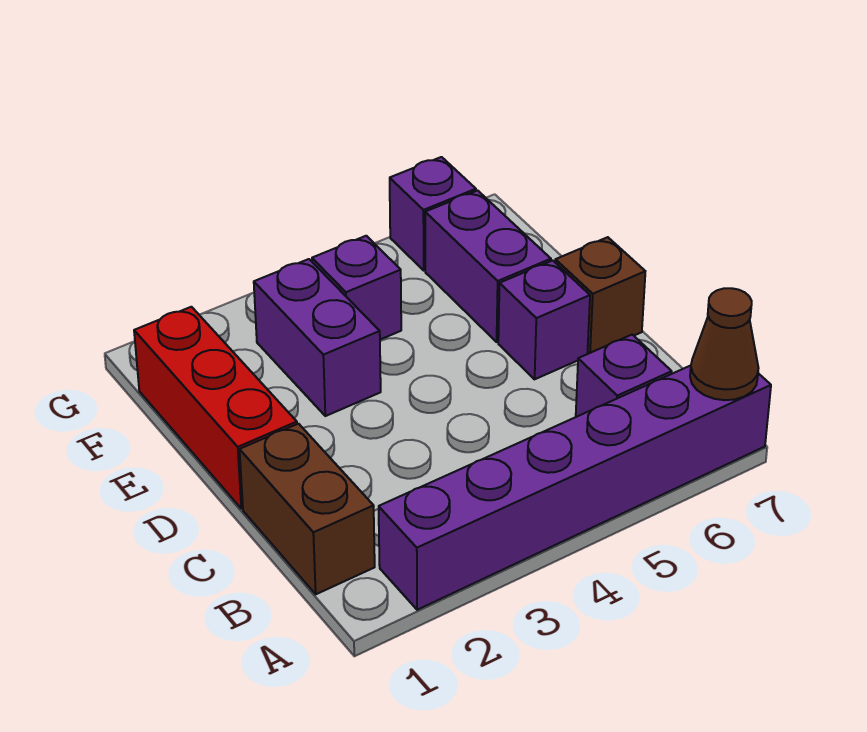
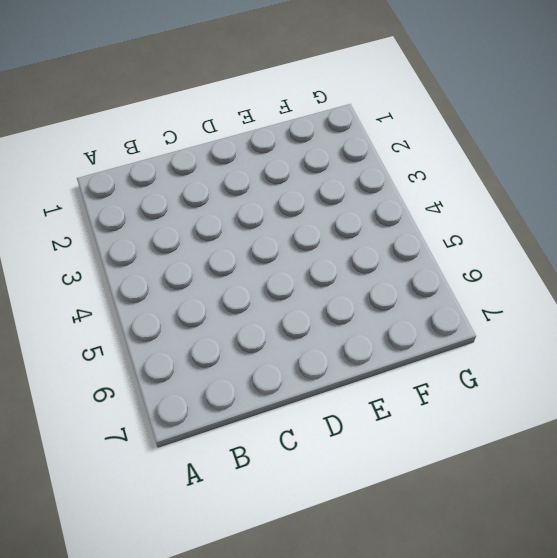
none -> purple 1x6 brick [379,366,771,610]
none -> brown 1x2 brick [240,424,375,594]

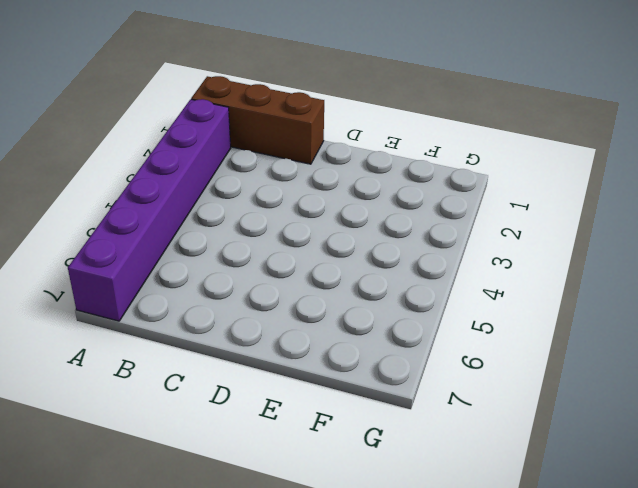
brown 1x3 brick [191,76,324,164] -> brown 1x2 brick [240,424,375,594]
none -> purple 1x1 brick [576,335,672,417]
none -> red 1x3 brick [134,307,297,509]

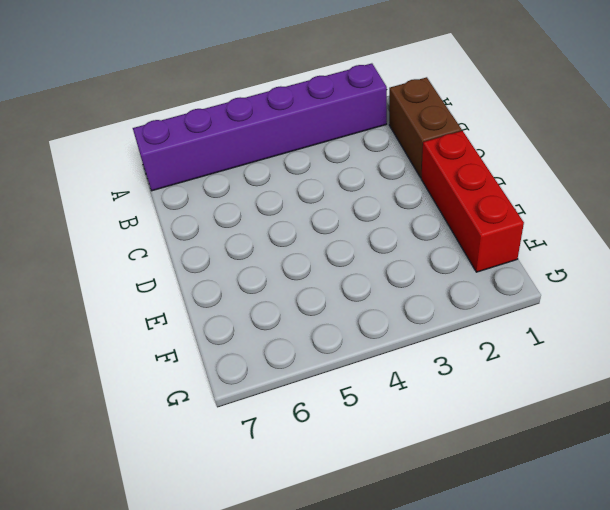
none -> purple 1x1 brick [576,335,672,417]
none -> purple 1x1 brick [498,260,590,379]

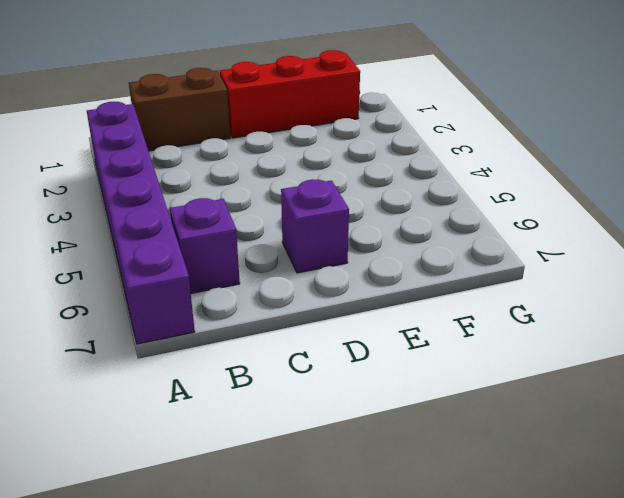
none -> brown 1x1 brick [555,237,645,354]
none -> purple 1x2 brick [254,259,381,416]

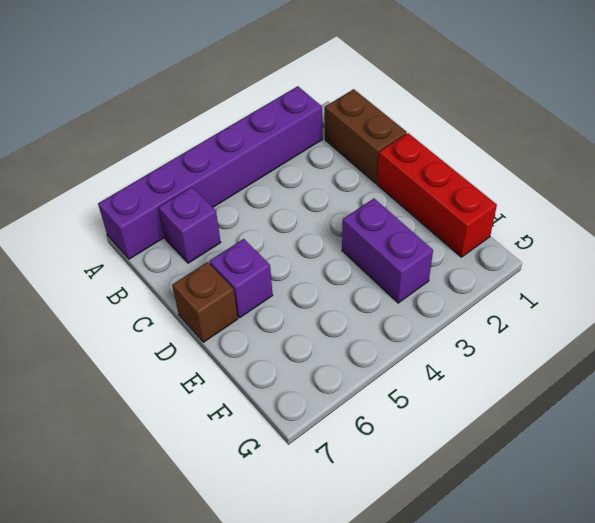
none -> purple 1x2 brick [425,191,551,342]
none -> purple 1x1 brick [312,236,401,340]

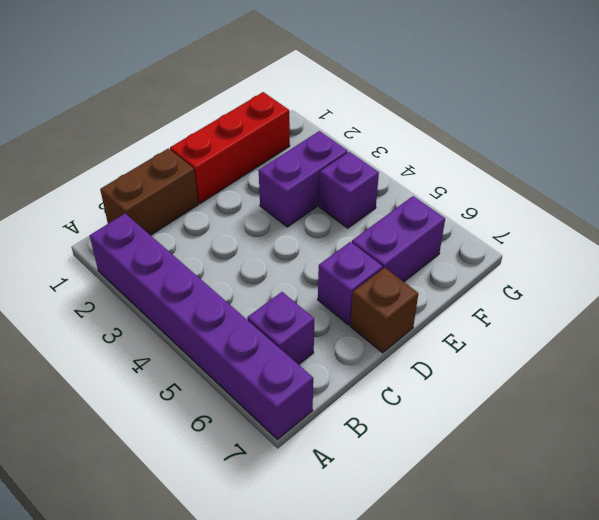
none -> purple 1x1 brick [390,157,476,270]
none -> brown 1x1 cone [690,288,758,400]

